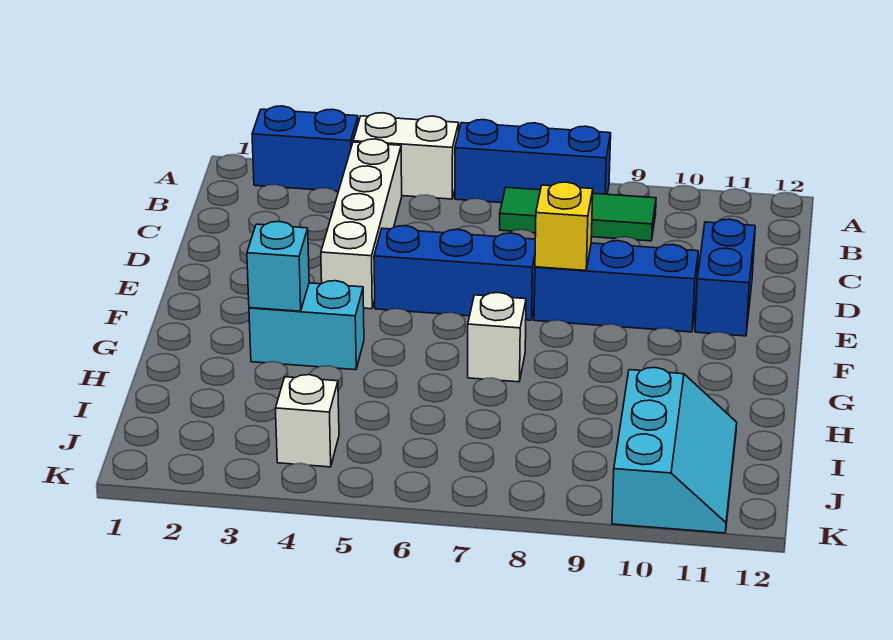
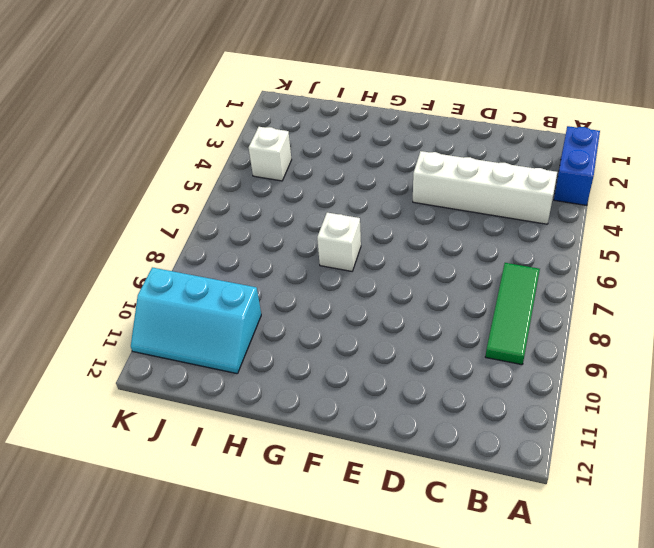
none -> white 1x2 brick [353,113,459,199]
none -> blue 1x3 brick [455,120,611,203]
none -> blue 1x2 brick [695,219,755,336]

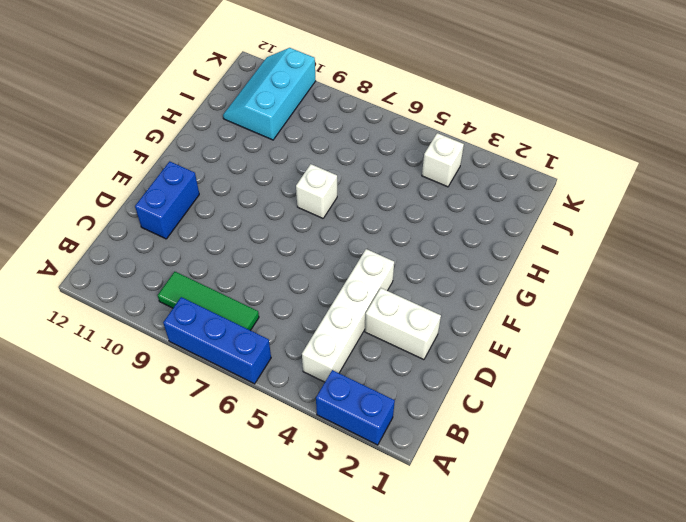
white 1x2 brick [365,288,441,360] -> white 1x2 brick moved to [353,113,459,199]
none -> blue 1x3 brick [374,226,535,320]
none -> blue 1x3 brick [534,241,698,332]
none -> cyan 1x2 brick [249,281,364,370]

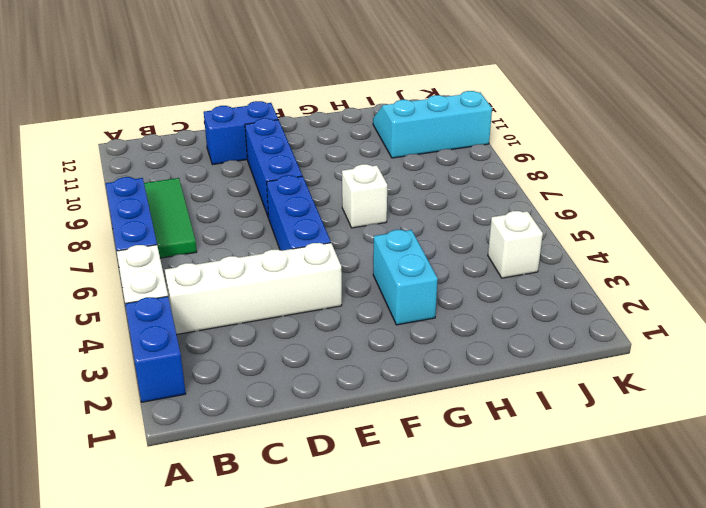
none -> yellow 1x1 brick [535,182,593,270]
none -> cyan 1x1 brick [247,221,309,311]

